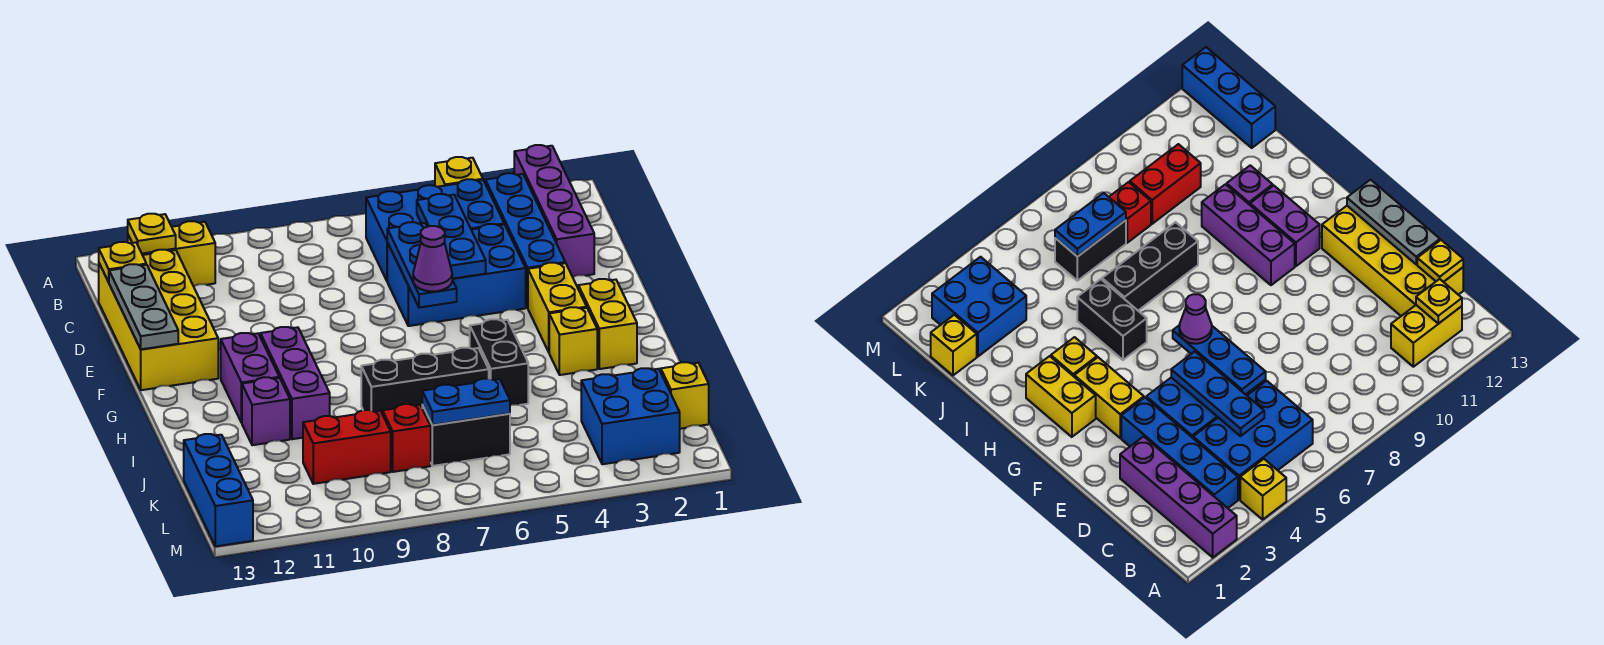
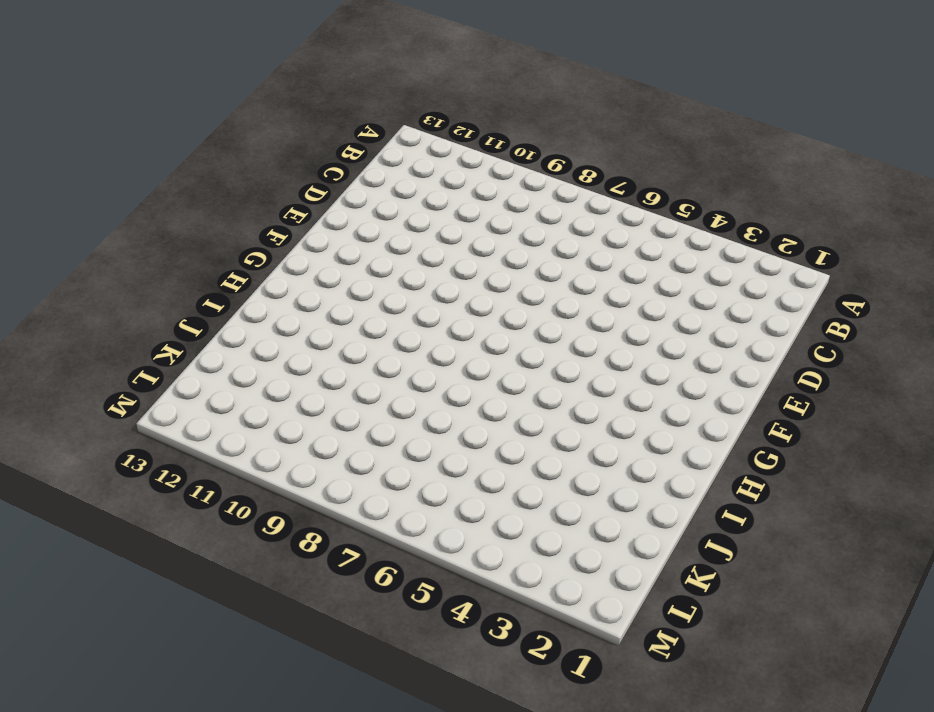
none -> purple 1x4 brick [514,145,594,277]
none -> yellow 1x1 brick [435,157,483,187]
none -> blue 1x4 brick [485,173,565,308]

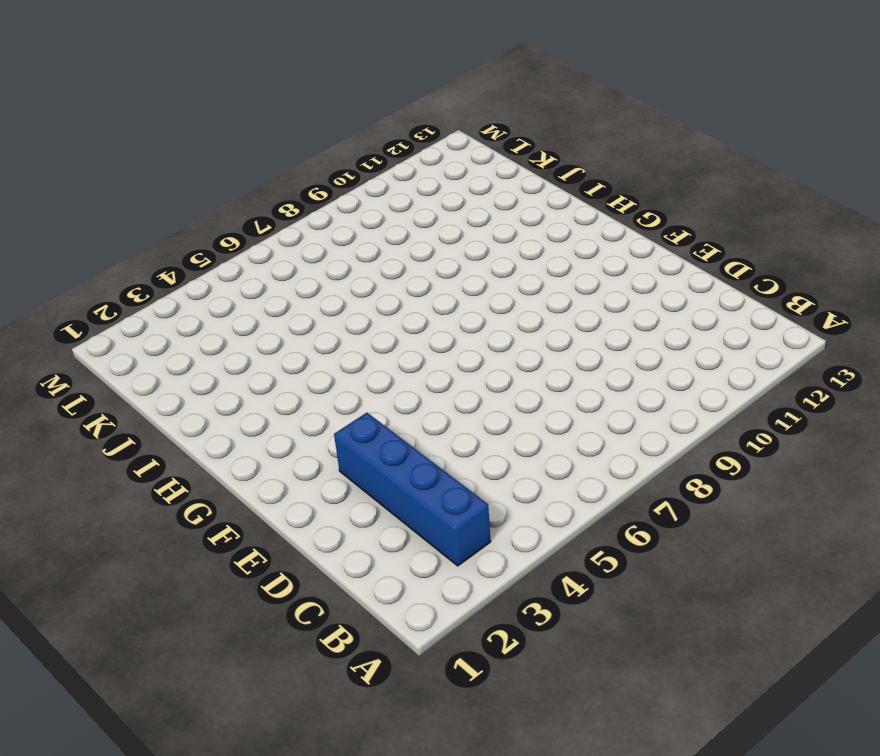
none -> purple 1x4 brick [514,145,594,277]
none -> yellow 1x1 brick [435,157,483,187]
none -> blue 2x3 brick [366,179,504,281]

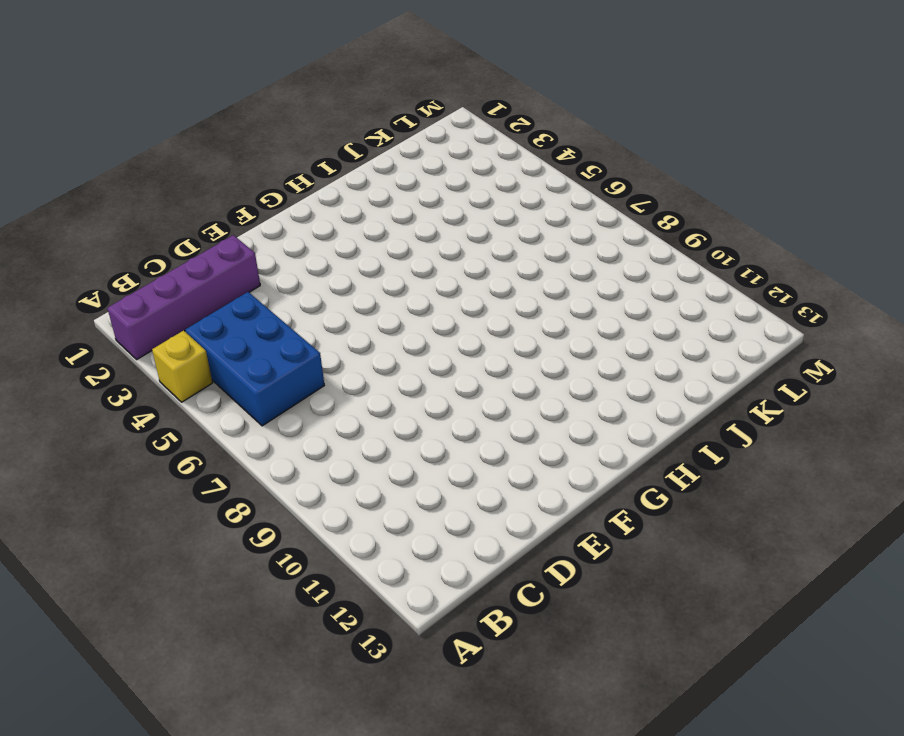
none -> blue 1x4 brick [485,173,565,308]
none -> yellow 1x2 brick [128,221,215,286]
none -> yellow 2x4 brick [99,250,218,390]

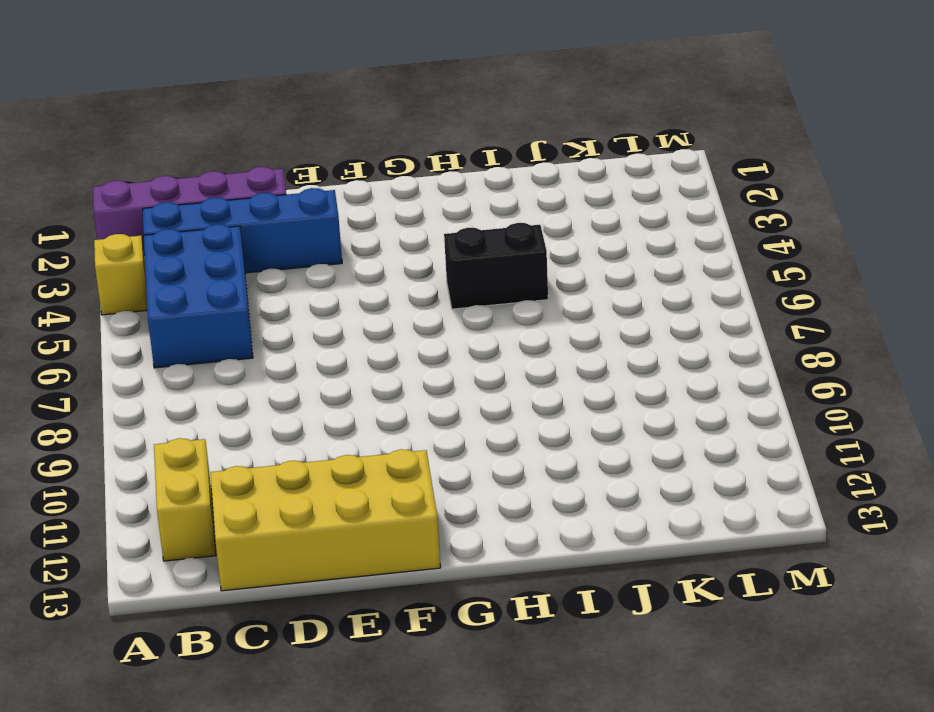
none -> blue 2x3 brick [387,224,526,326]
none -> yellow 1x2 brick [528,263,587,352]
none -> yellow 1x2 brick [578,279,637,369]

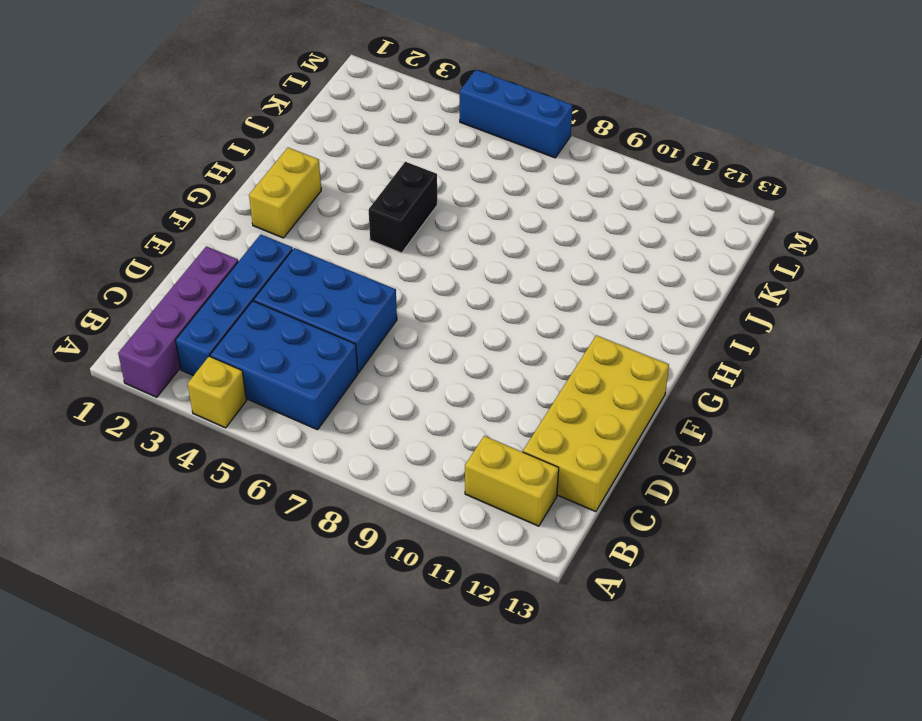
blue 1x3 brick [460,70,573,158] -> blue 1x3 brick turned to [184,434,253,546]
none -> yellow 1x2 brick [528,263,587,352]
none -> purple 1x3 brick [260,327,330,439]
none -> purple 1x2 brick [221,333,279,423]

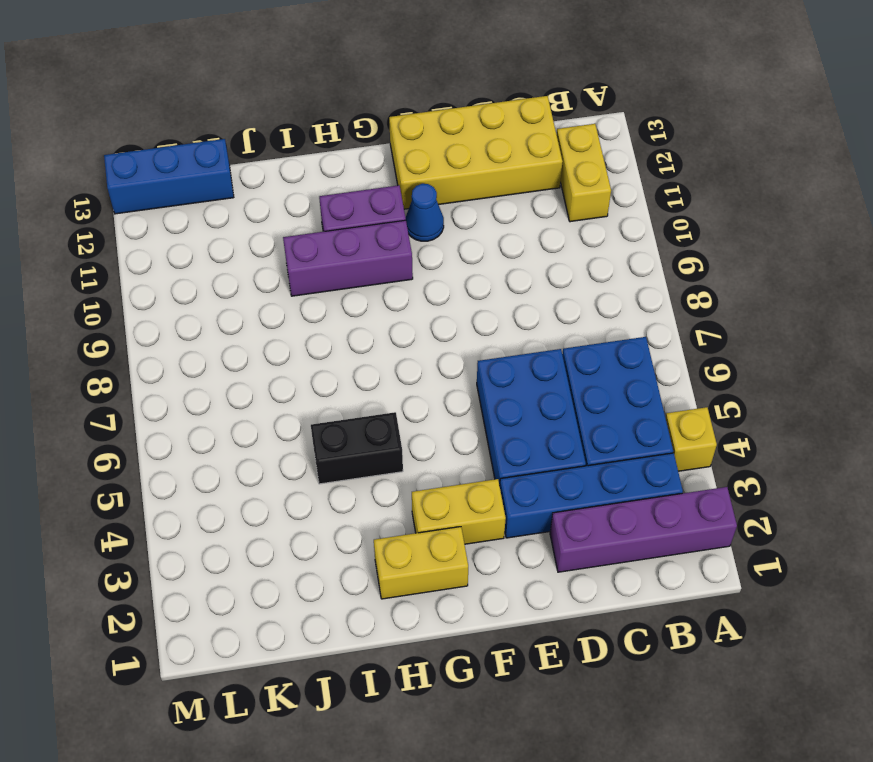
blue 1x1 cone [405,184,444,241] -> none
none -> yellow 1x1 brick [549,307,597,375]
none -> black 1x3 brick [361,348,489,414]
none -> purple 1x1 brick [242,377,290,445]

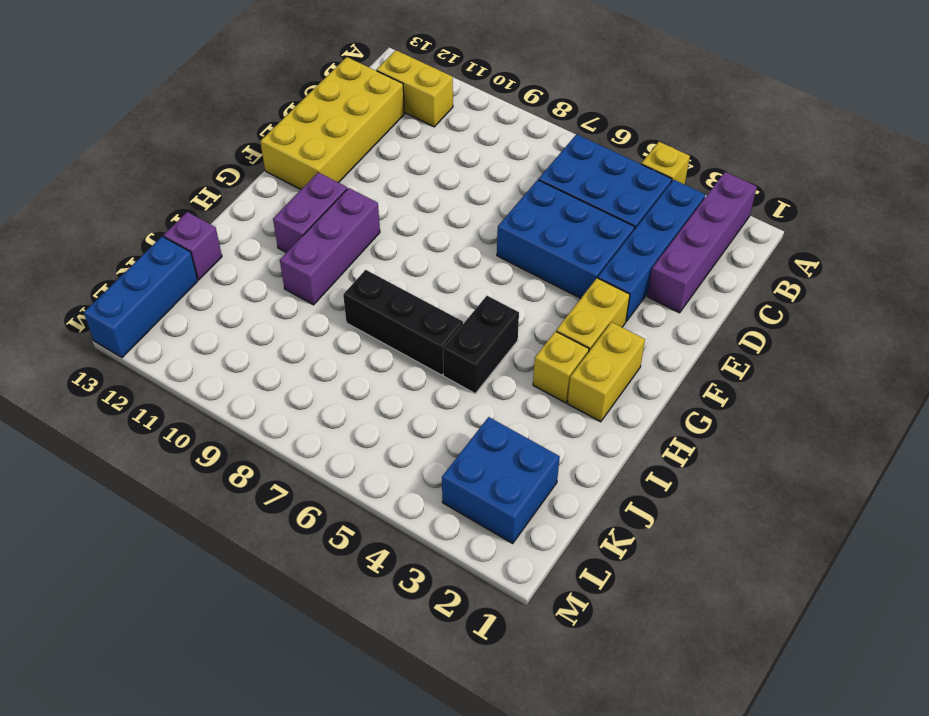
purple 1x1 brick [164,212,222,280] -> purple 1x1 brick moved to [242,377,290,445]
none -> yellow 1x1 brick [661,362,709,429]
none -> black 1x2 brick [422,405,510,466]
none -> red 1x1 brick [383,404,431,472]

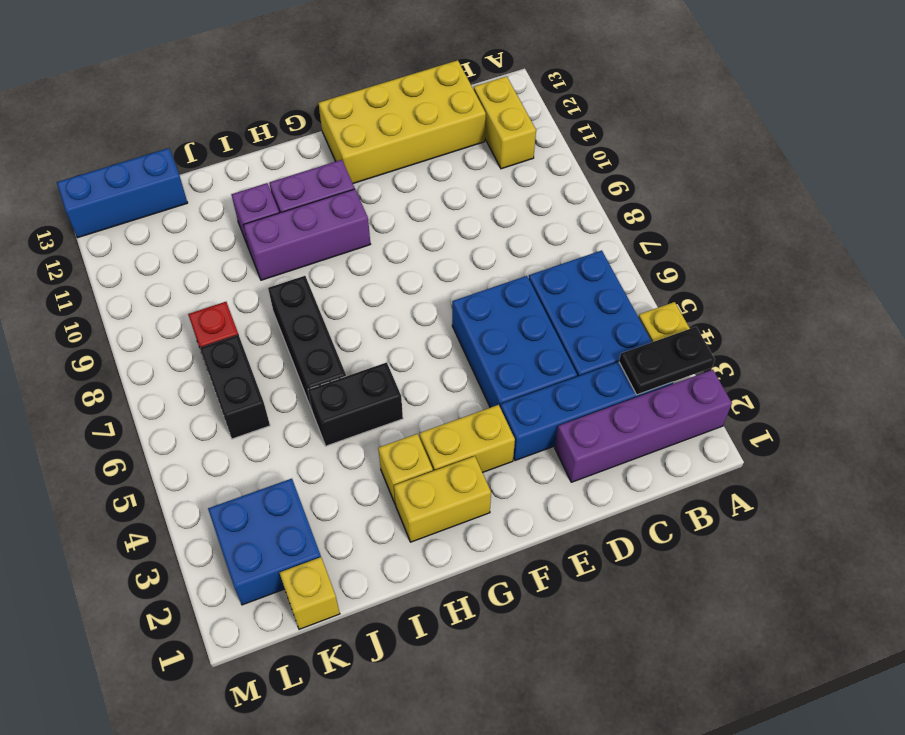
black 1x2 plate [619,327,715,395] -> none
none -> red 1x2 brick [303,410,391,484]
none -> yellow 1x1 plate [128,214,176,254]
none -> blue 1x3 plate [417,194,486,279]

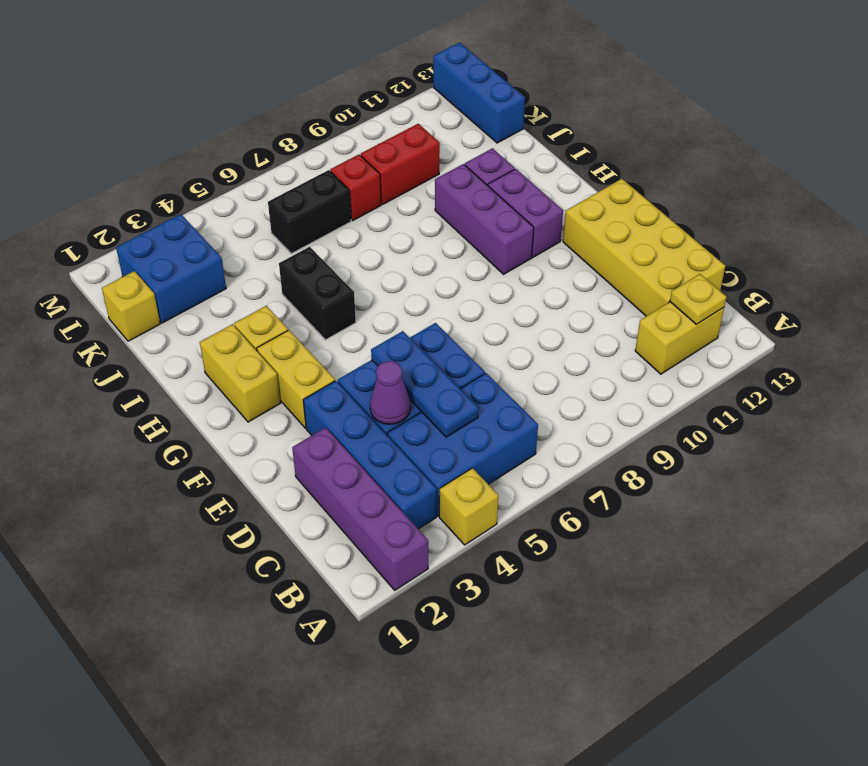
purple 1x1 cone [370,361,411,424] -> purple 1x1 cone moved to [413,226,452,291]
none -> black 1x3 brick [361,348,489,414]
none -> yellow 1x1 plate [99,242,146,282]
none -> blue 1x3 plate [387,222,457,307]

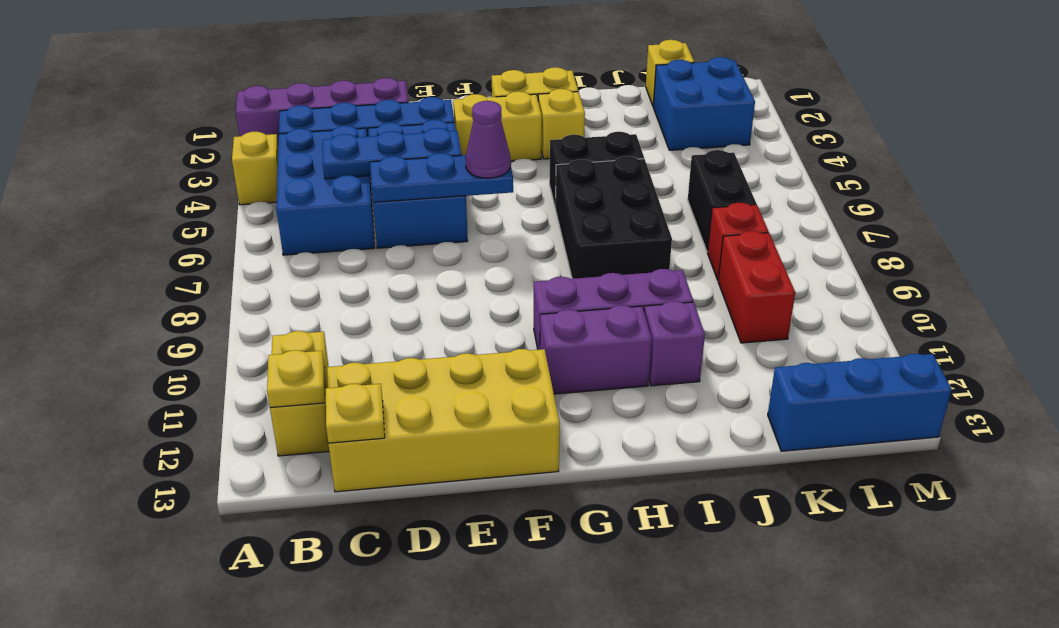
black 2x3 brick [556,156,672,279] -> black 1x3 brick [361,348,489,414]
none -> grey 1x3 plate [109,264,178,349]
none -> blue 1x2 plate [422,379,510,425]

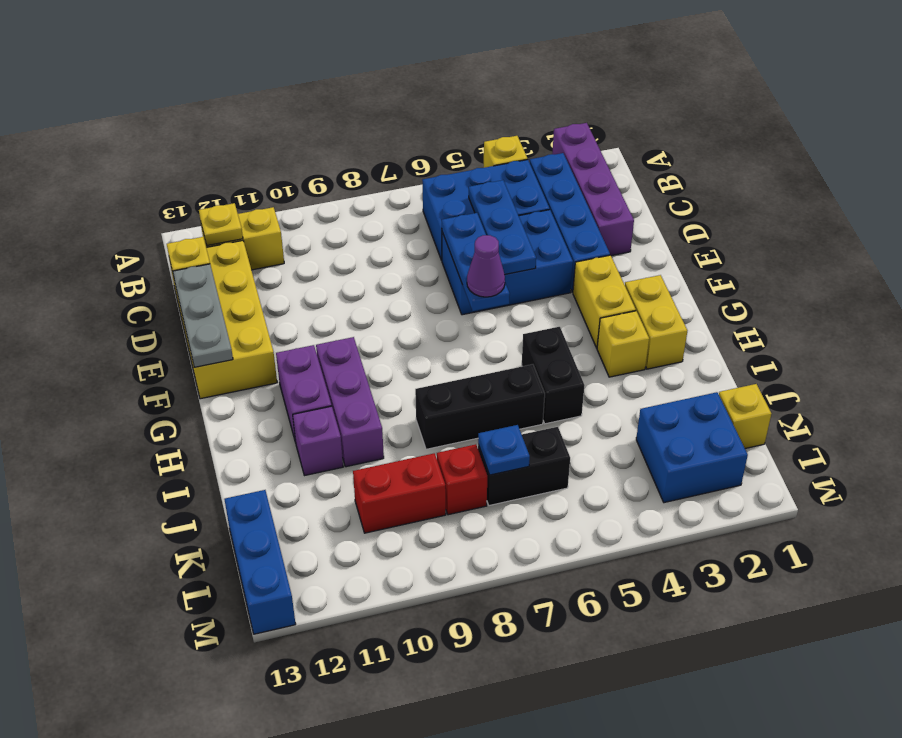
blue 1x1 plate [478,425,530,475] -> blue 1x2 plate [422,379,510,425]

